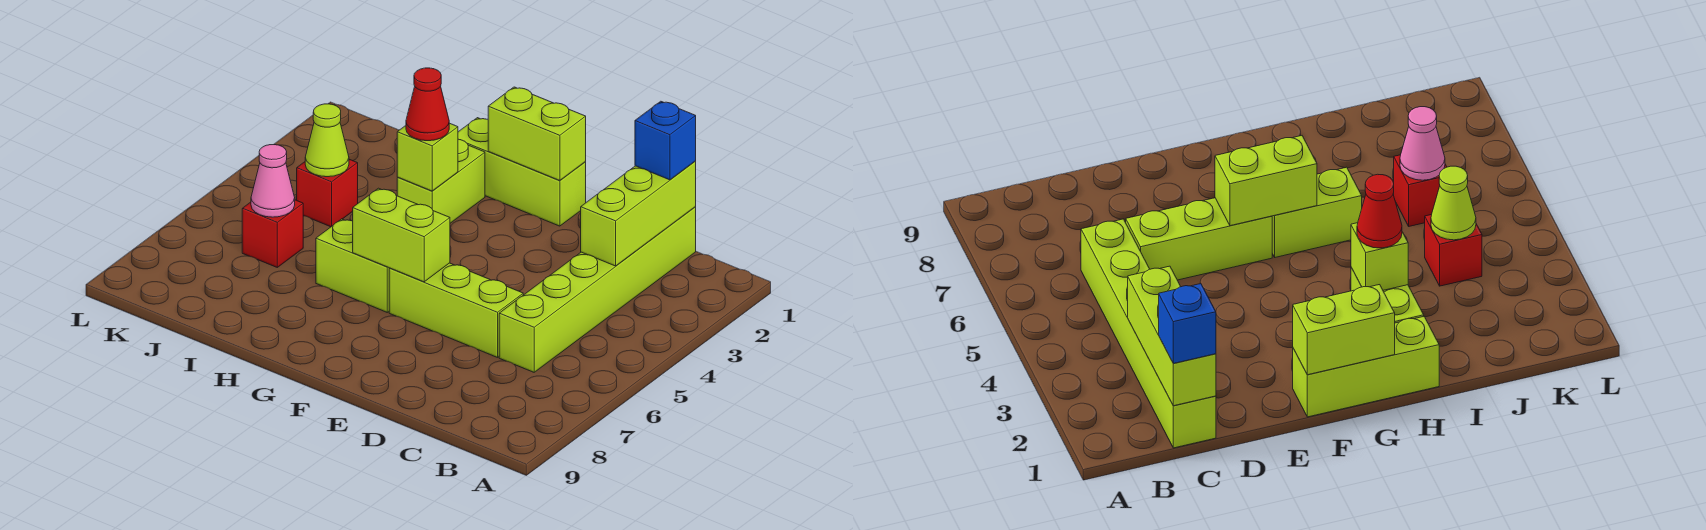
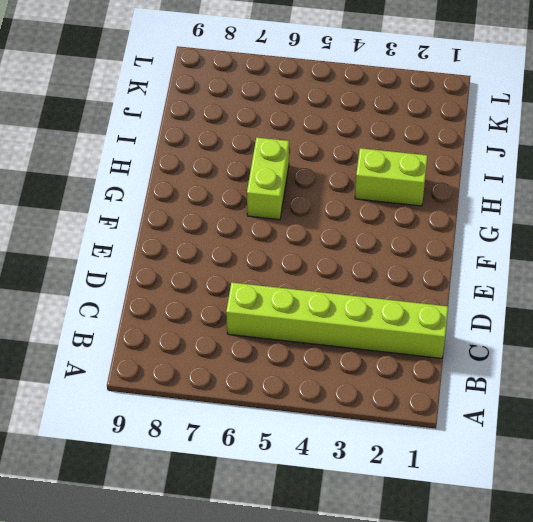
none -> lime 1x3 brick [389,263,523,357]
none -> lime 1x3 brick [458,118,586,226]
none -> red 1x1 brick [297,159,358,227]

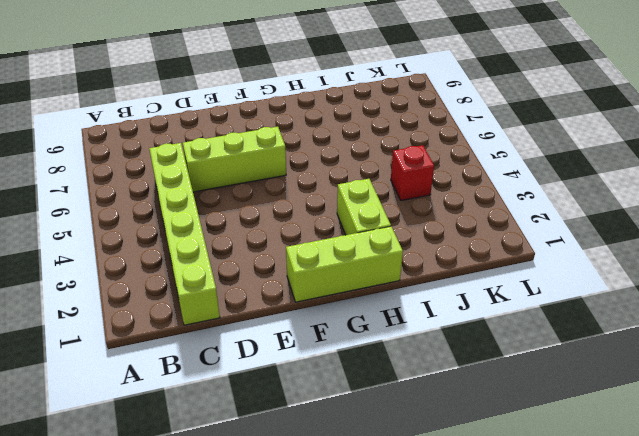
none -> lime 1x2 brick [316,219,389,312]
none -> red 1x1 brick [242,200,303,267]
none -> lime 1x3 brick [581,161,696,266]

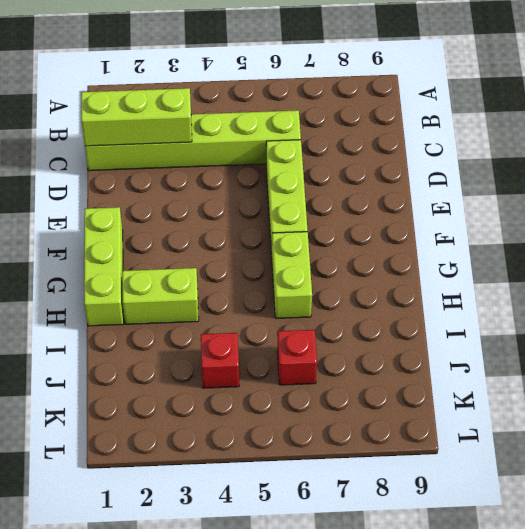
none -> lime 1x2 brick [488,87,586,181]
none -> lime 1x2 brick [353,188,450,282]
none -> lime 1x1 brick [397,123,458,191]

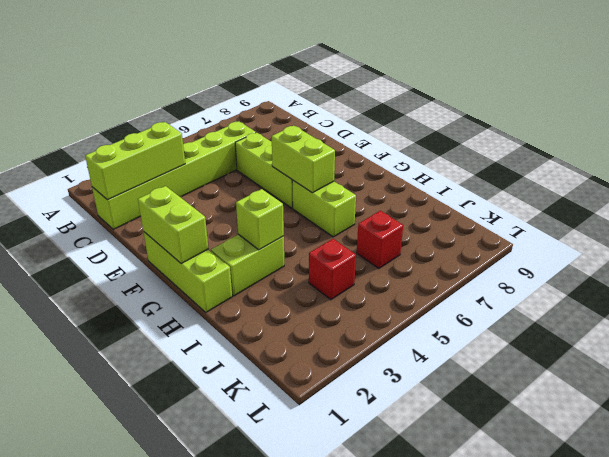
none -> lime 1x1 cone [305,104,349,177]
none -> pink 1x1 cone [251,145,295,217]
none -> blue 1x1 brick [635,101,696,180]

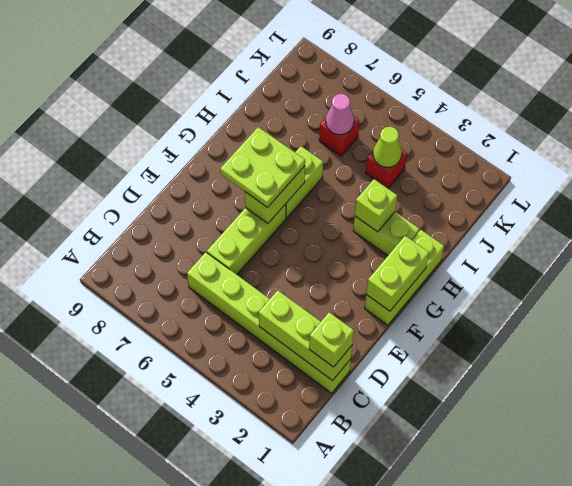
lime 1x1 brick [309,312,354,367] -> blue 1x1 brick [635,101,696,180]
lime 2x2 plate [220,127,305,208] -> none
none -> red 1x1 cone [406,68,449,141]

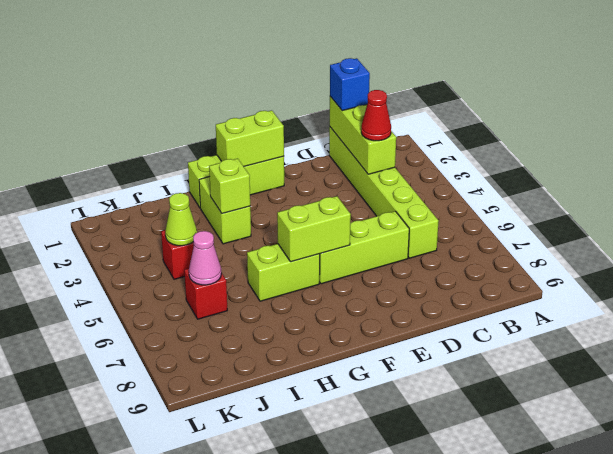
red 1x1 cone [361,90,391,141] -> red 1x1 cone moved to [406,68,449,141]

